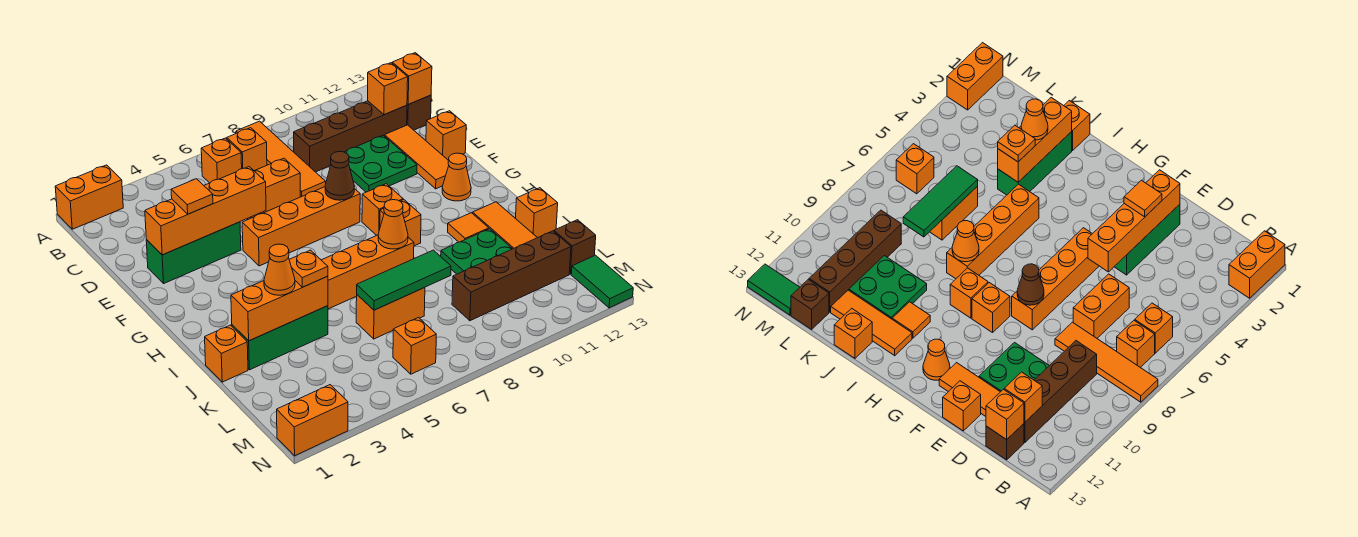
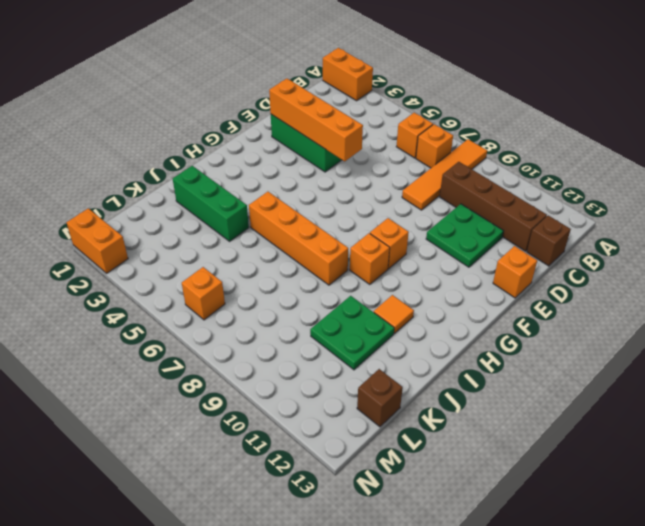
none -> orange 1x2 brick [247,158,300,219]
none -> orange 1x3 tile [385,125,449,189]
none -> orange 1x4 brick [242,187,360,266]
none -> orange 1x1 cone [442,153,471,201]

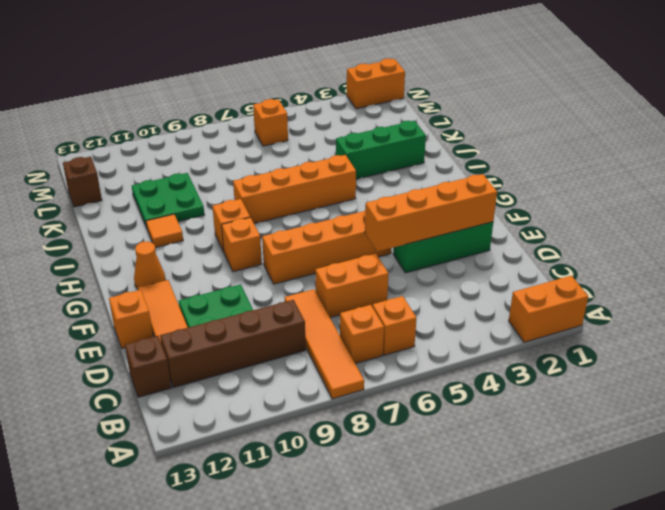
none -> orange 1x3 tile [473,202,537,249]
none -> orange 1x1 brick [205,325,248,382]
none -> orange 1x1 brick [515,188,558,238]
none -> orange 1x2 brick [356,288,425,339]

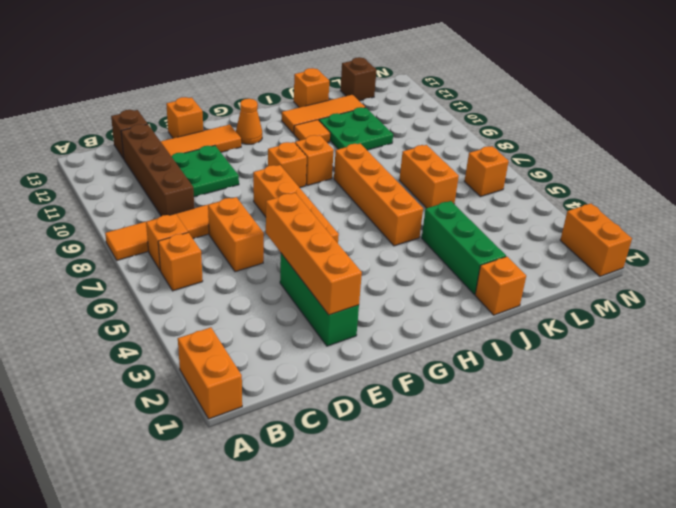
none -> brown 1x4 brick [452,231,571,321]
none -> green 1x2 tile [571,255,633,308]
none -> orange 1x1 brick [368,63,408,115]
none -> orange 1x1 brick [392,53,432,104]

